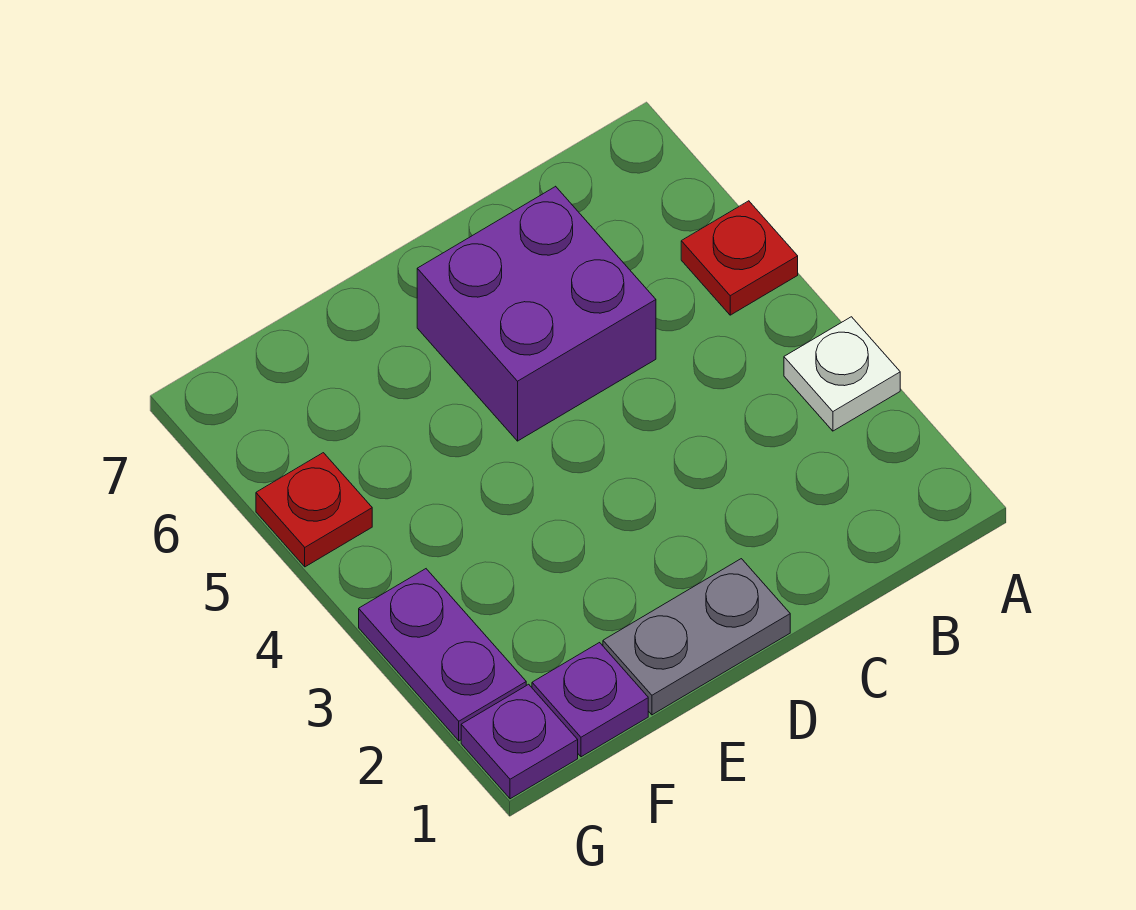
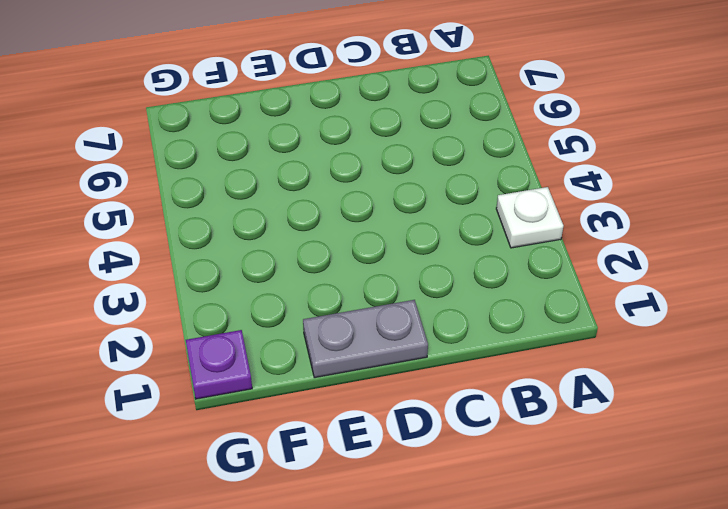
none -> red 1x1 plate [681,201,798,315]
none -> purple 2x2 brick [417,186,656,441]

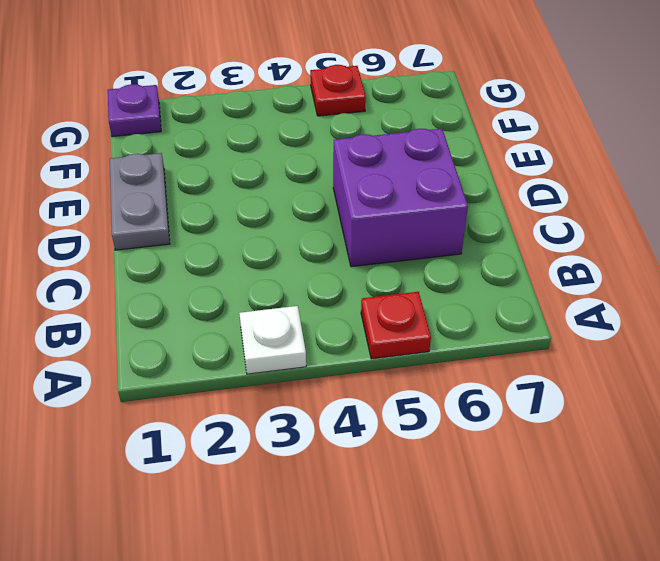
none -> purple 1x1 plate [532,643,648,757]
none -> purple 1x2 plate [359,569,526,741]

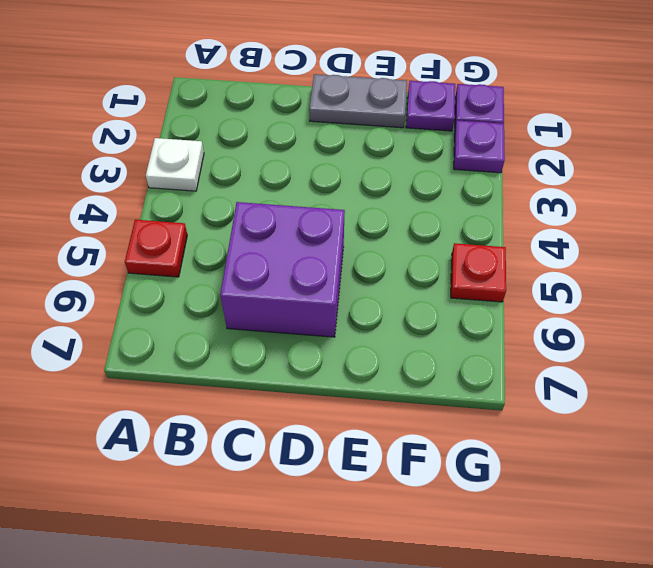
purple 1x1 plate [454,120,505,173] -> purple 1x2 plate [359,569,526,741]

